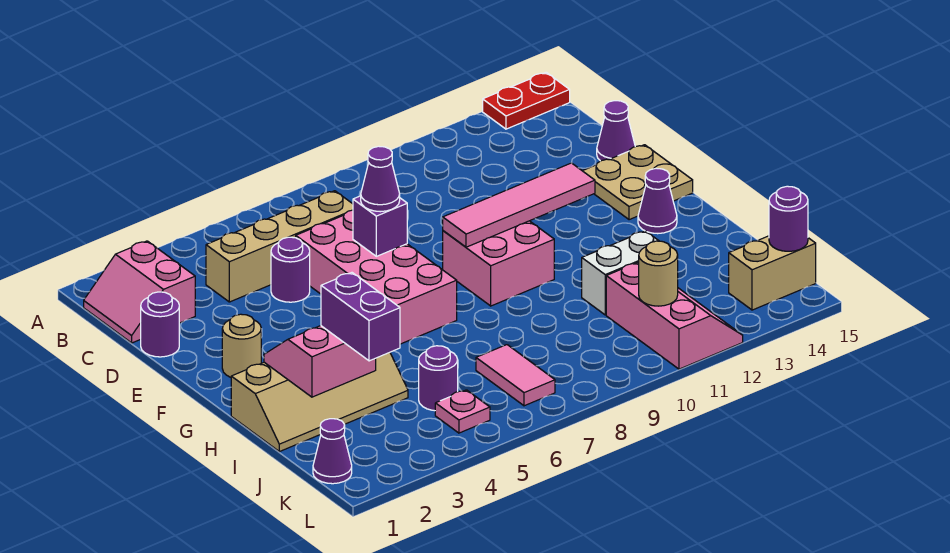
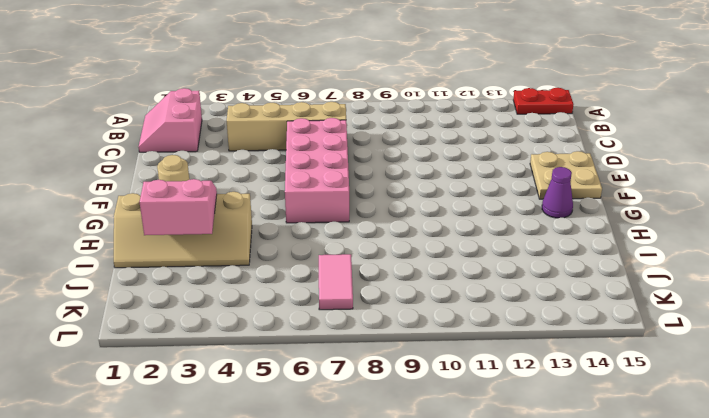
none -> purple 1x1 round brick [141,292,179,357]
none -> purple 1x1 round brick [271,237,310,302]
none -> purple 1x1 cone [597,101,635,161]

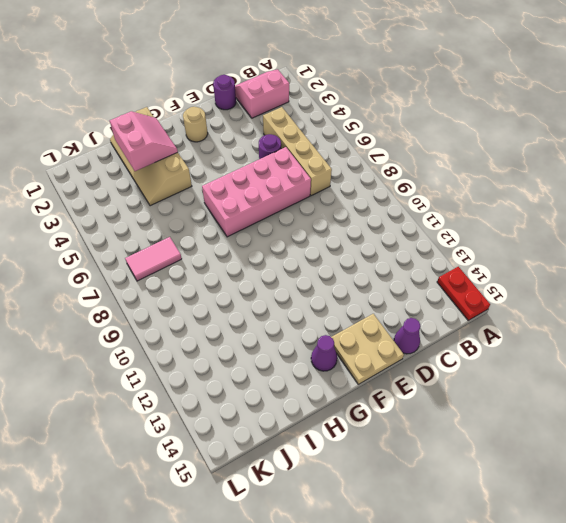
none -> pink 2x2 brick [443,221,554,306]
none -> white 1x2 brick [582,231,659,315]
none -> purple 1x1 round brick [419,346,458,411]

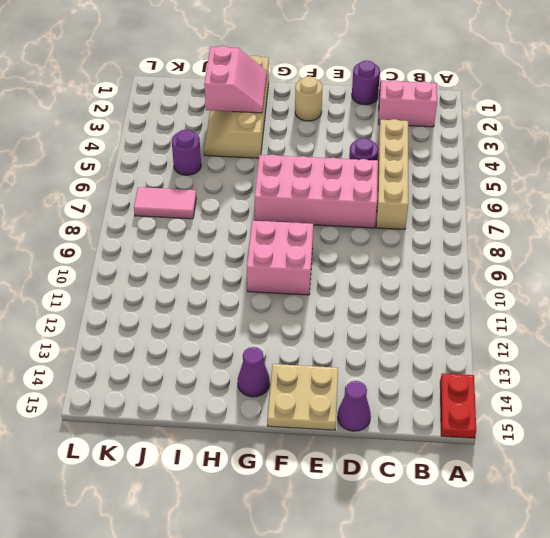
none -> white 1x2 brick [582,231,659,315]
none -> pink 2x3 slope [606,263,743,369]
none -> purple 1x1 cone [313,419,352,484]

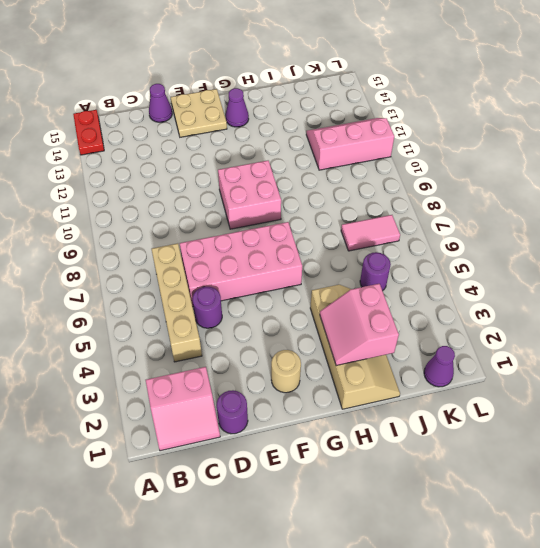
none -> white 1x2 brick [582,231,659,315]
none -> pink 1x1 plate [435,390,490,433]
none -> tan 1x2 brick [729,236,816,310]

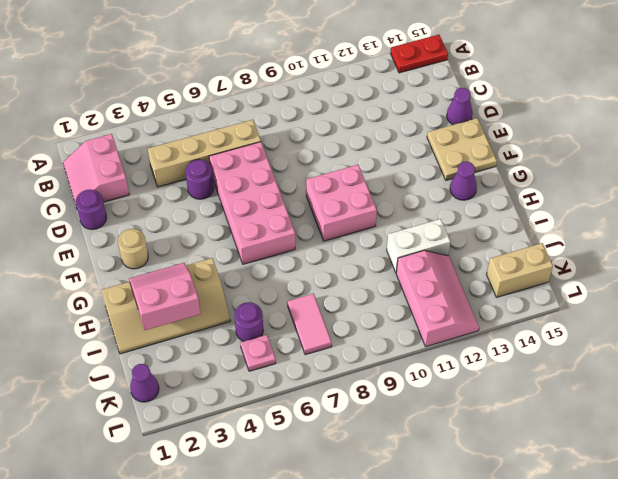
none -> purple 1x1 brick [353,196,407,256]
none -> pink 1x4 tile [443,163,595,247]
none -> tan 1x1 round brick [638,241,678,306]

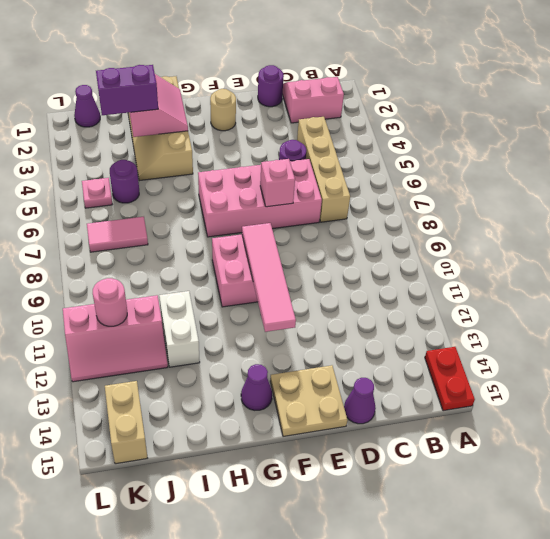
pink 1x1 brick [260,159,295,207] -> purple 1x1 brick [353,196,407,256]
pink 1x1 round brick [93,278,127,326] -> tan 1x1 round brick [638,241,678,306]
none -> purple 1x1 round brick [769,186,808,251]
none -> purple 1x1 cone [361,146,400,212]

